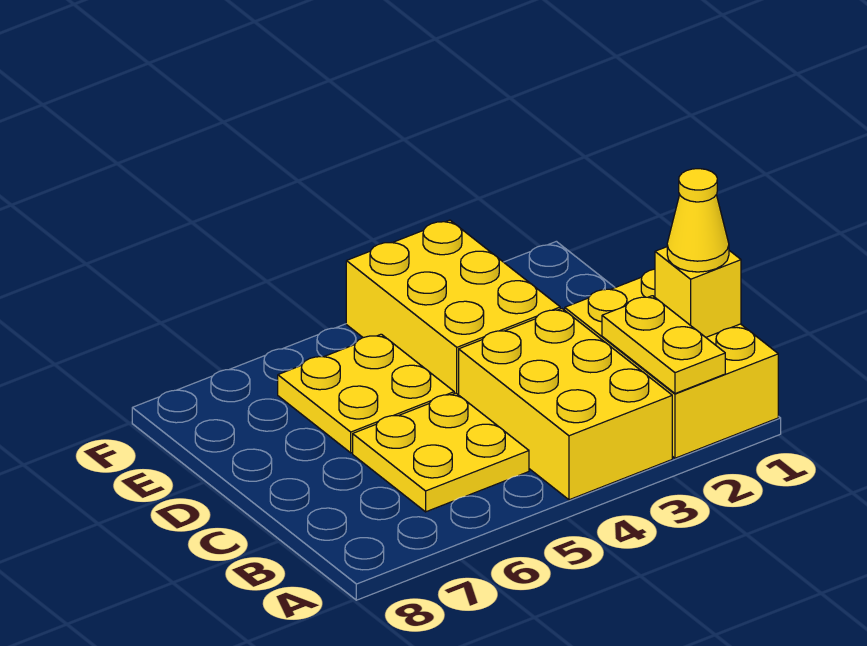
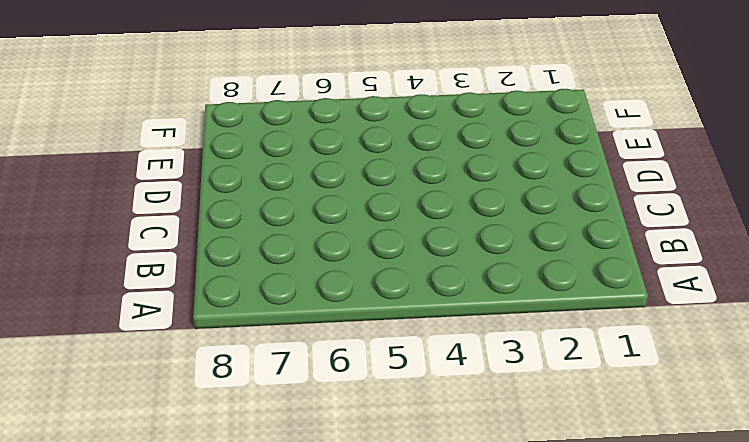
none -> yellow 2x3 brick [565,269,778,458]
none -> yellow 2x3 brick [459,309,672,500]

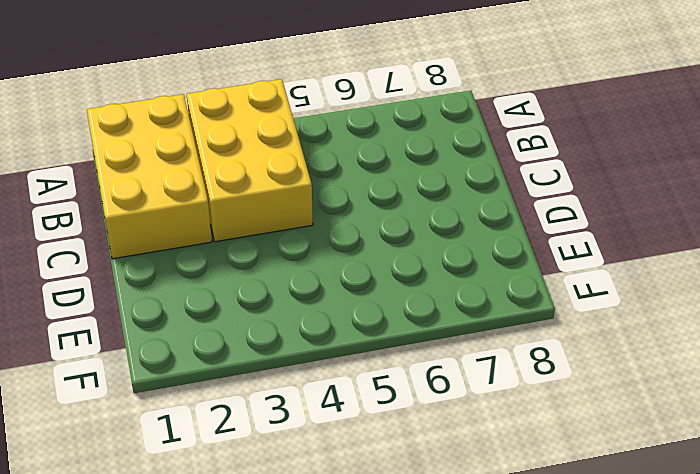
none -> yellow 2x2 plate [353,393,529,512]
none -> yellow 2x3 brick [346,220,560,395]

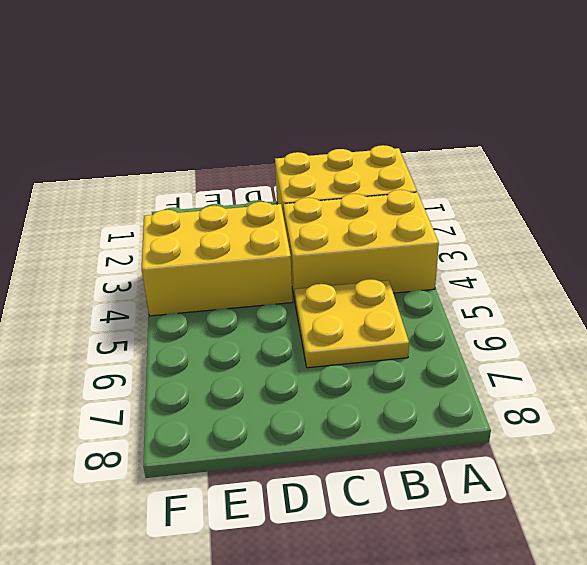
none -> yellow 2x2 plate [278,334,454,453]
none -> yellow 1x2 plate [602,296,725,393]

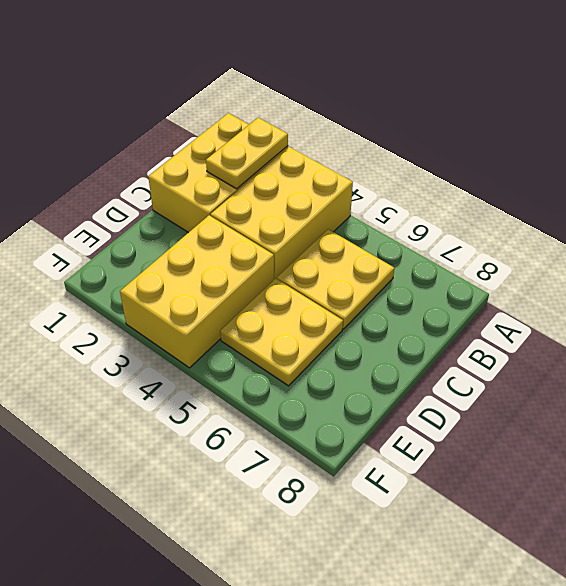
none -> yellow 1x1 brick [655,247,741,337]
none -> yellow 1x1 cone [667,169,729,272]

